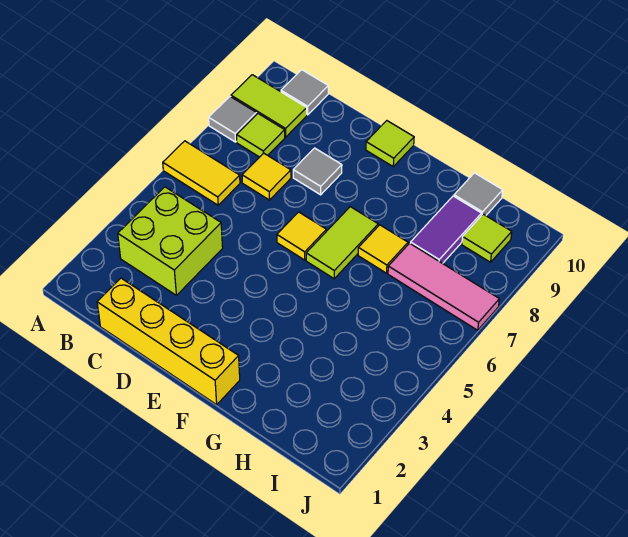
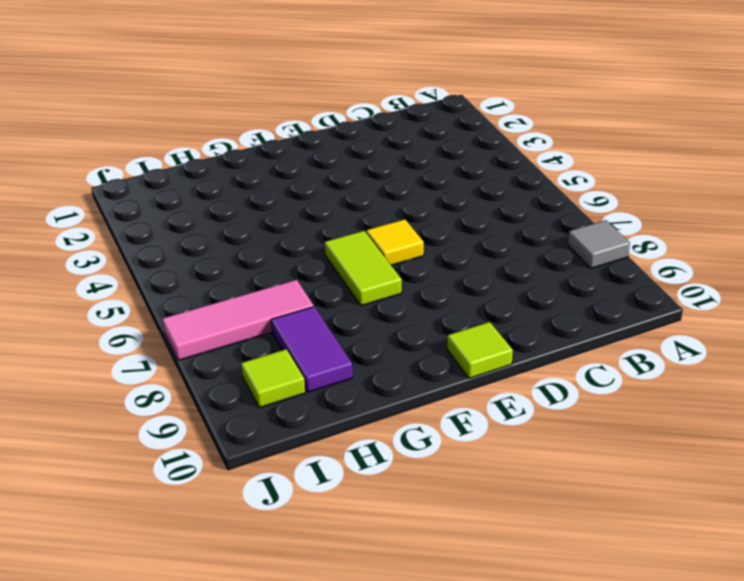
none -> yellow 1x2 tile [163,141,240,205]
none -> lime 1x2 tile [231,75,307,137]
none -> lime 2x2 brick [118,187,223,295]

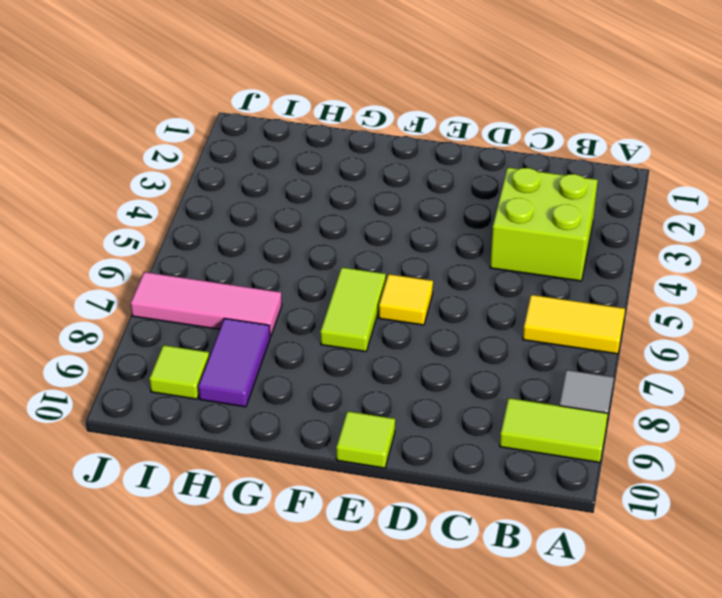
none -> lime 1x1 tile [237,114,285,157]
none -> grey 1x1 tile [281,70,328,115]
none -> yellow 1x4 brick [97,278,240,405]

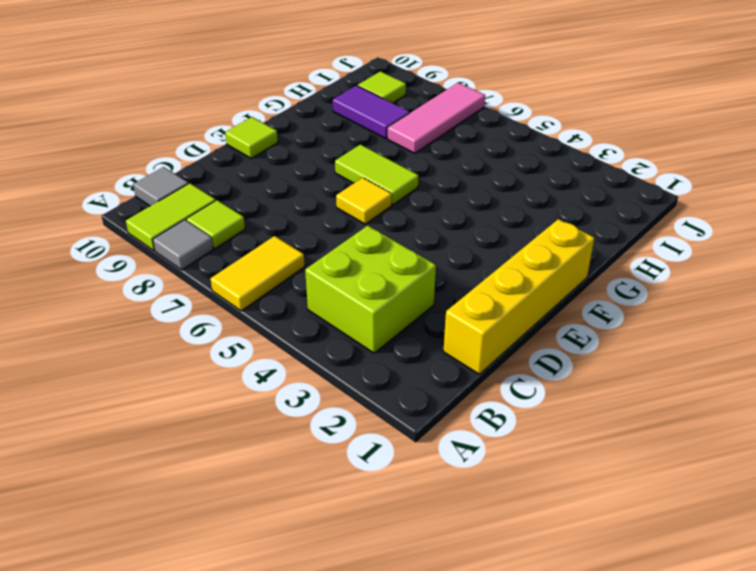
none -> yellow 1x1 tile [242,153,291,200]
none -> grey 1x1 tile [293,148,342,195]
none -> yellow 1x1 tile [358,225,408,273]

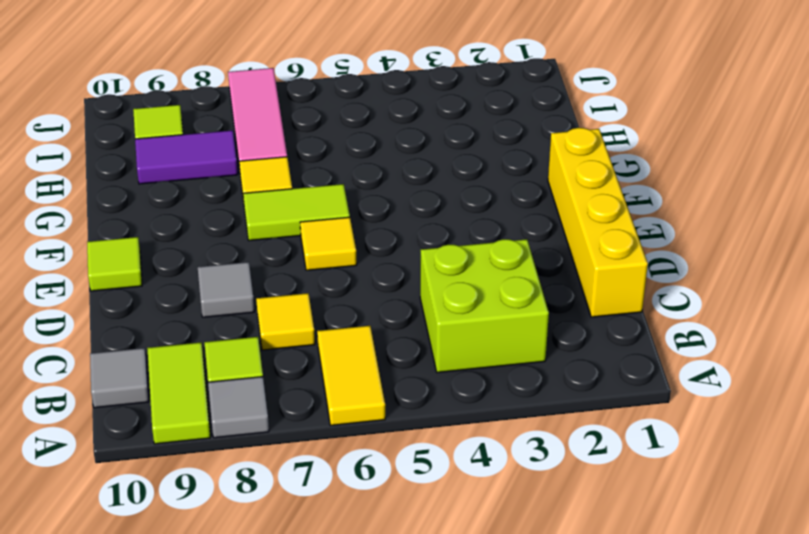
none -> grey 1x1 tile [454,173,503,216]

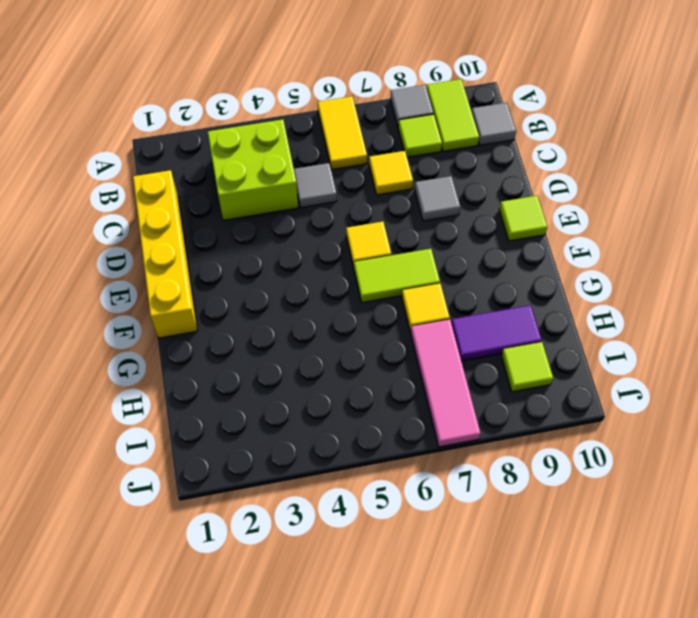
grey 1x1 tile [294,163,337,208] -> grey 1x1 tile moved to [454,173,503,216]

